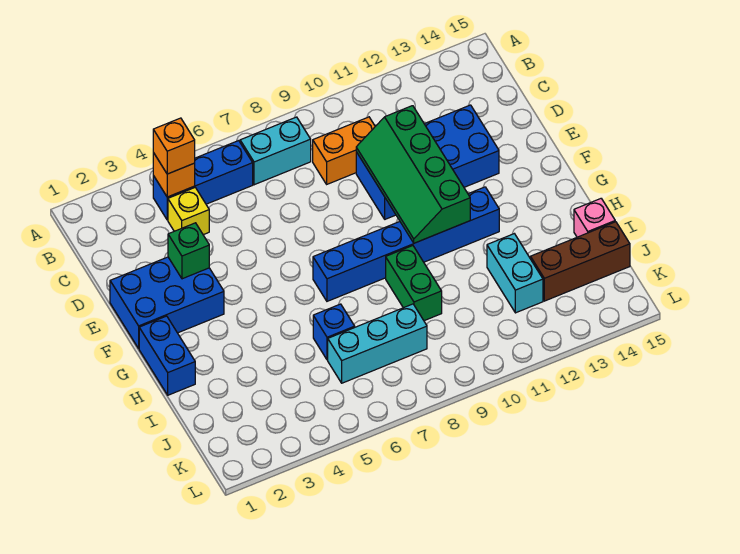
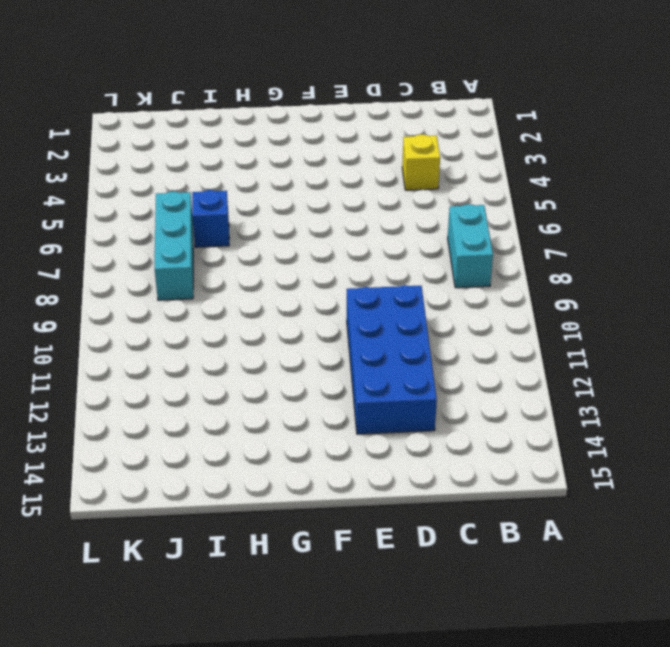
none -> blue 1x3 brick [153,141,253,220]
none -> orange 1x2 brick [313,117,375,184]
none -> blue 2x3 brick [110,257,224,348]

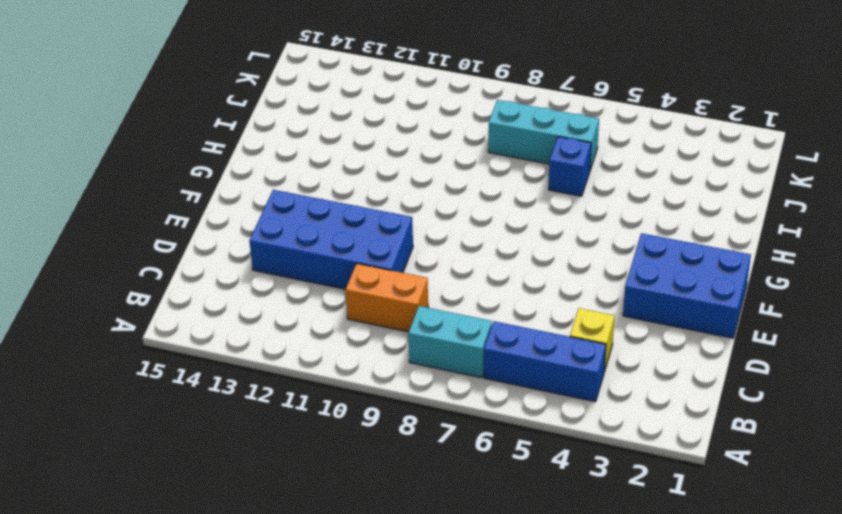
none -> blue 1x2 brick [139,316,195,395]
none -> blue 1x6 brick [313,187,499,301]
none -> green 1x2 brick [386,246,442,321]

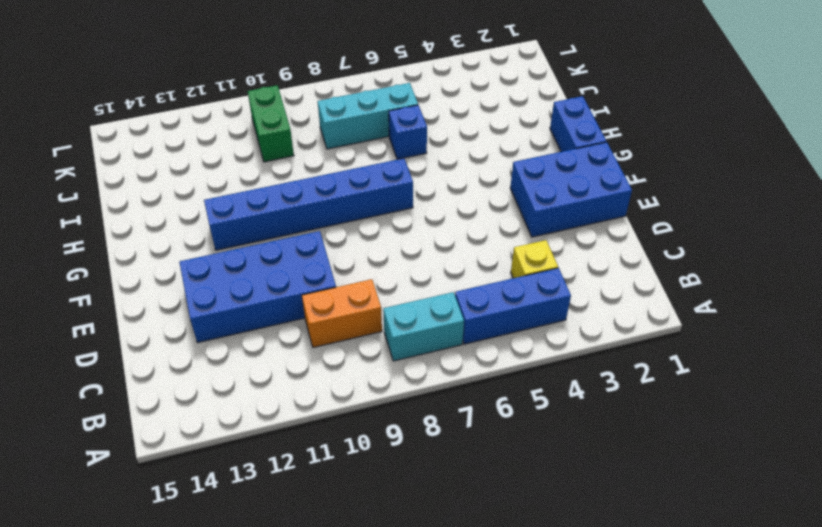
green 1x2 brick [248,85,294,162] -> green 1x2 brick moved to [386,246,442,321]
none -> cyan 1x2 brick [487,234,543,313]
none -> pink 1x1 brick [574,199,615,237]
none -> brown 1x3 brick [530,222,630,301]

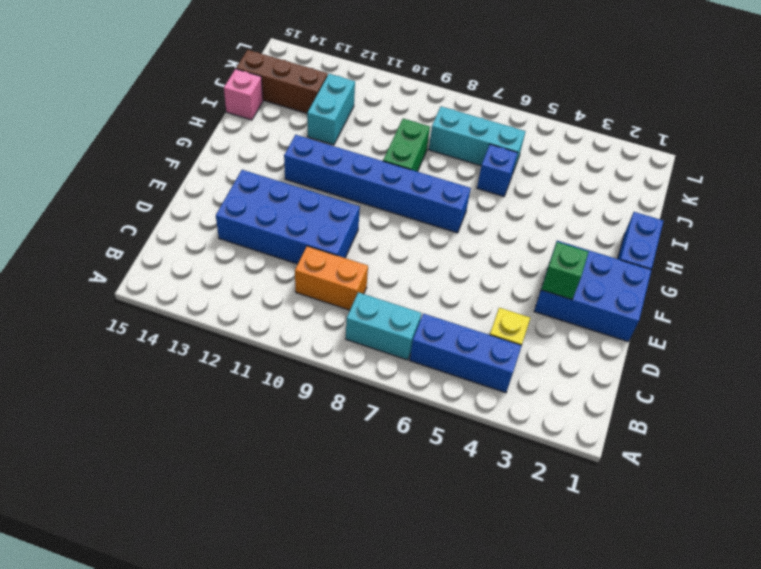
none -> orange 1x1 brick [153,153,195,197]
none -> green 2x4 slope [356,106,470,243]
none -> orange 1x1 brick [153,118,195,174]

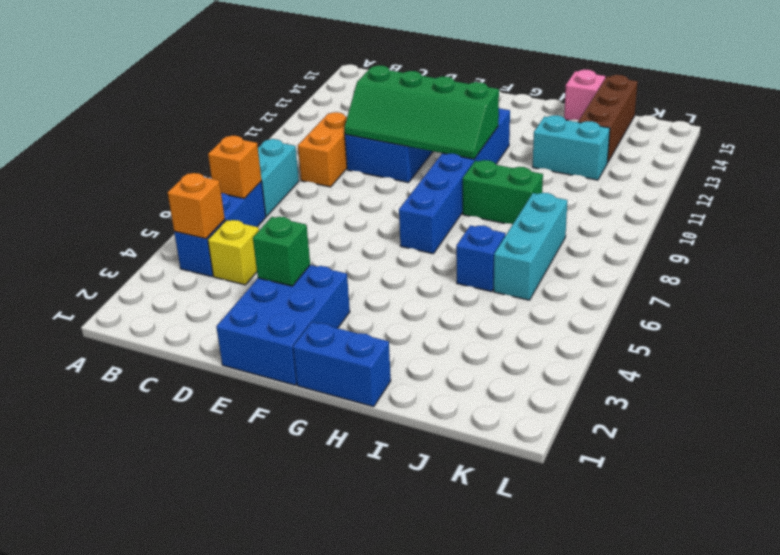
orange 1x1 brick [208,136,262,199] -> orange 1x1 brick moved to [153,118,195,174]

